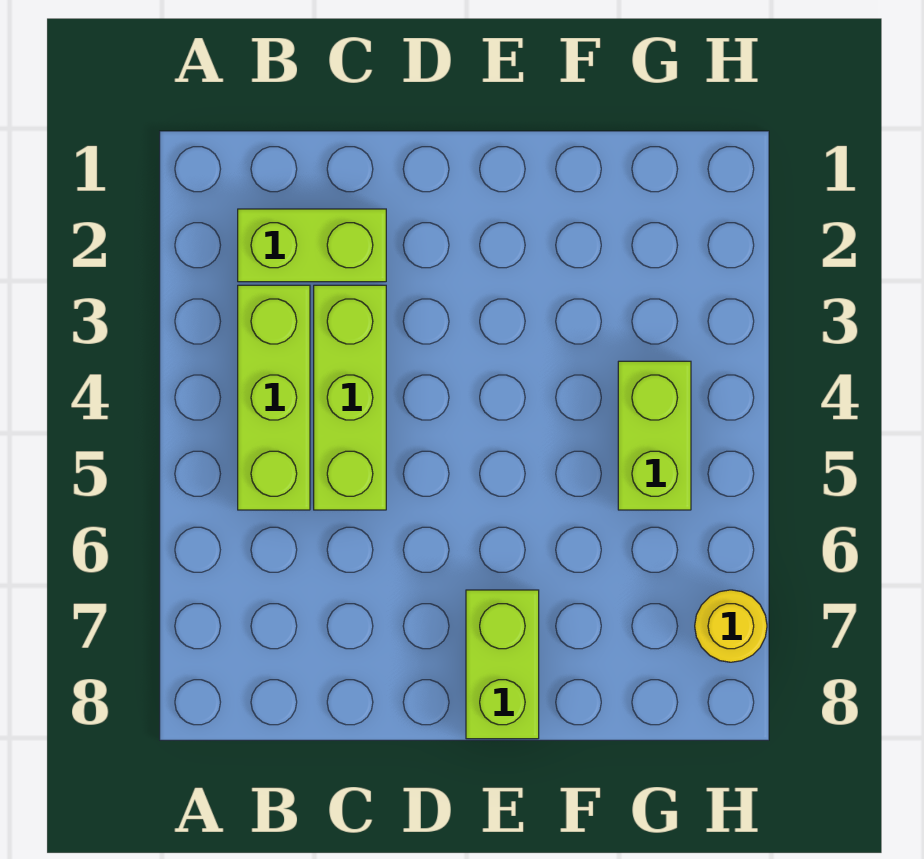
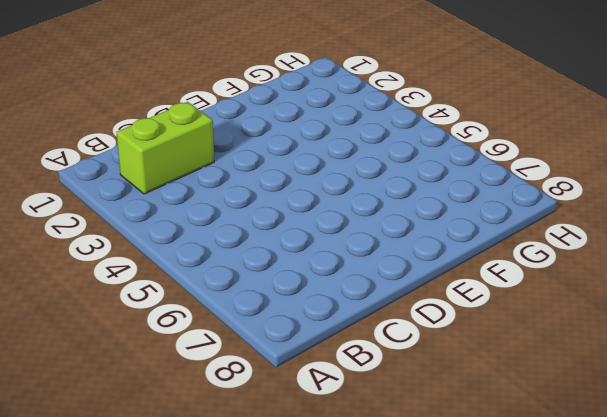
none -> lime 1x3 brick [238,285,310,510]
none -> lime 1x3 brick [314,285,386,510]

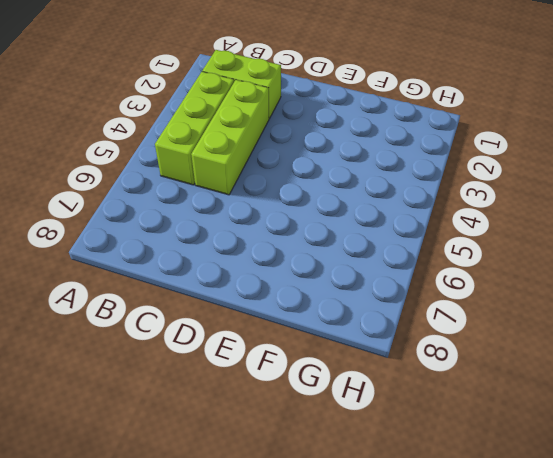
none -> lime 1x2 brick [466,590,539,739]
none -> lime 1x2 brick [618,361,691,510]

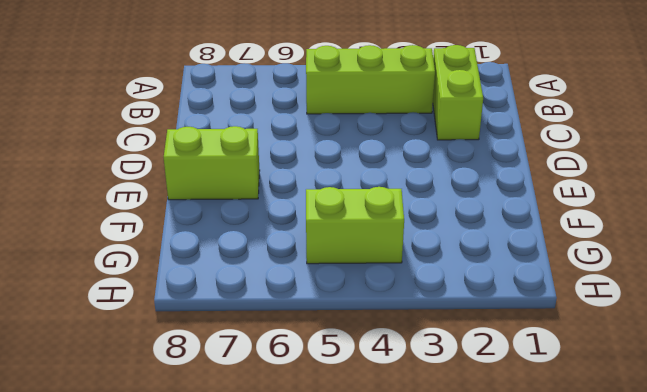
none -> lime 1x3 brick [314,285,386,510]
none -> yellow 1x1 round brick [695,590,767,662]

